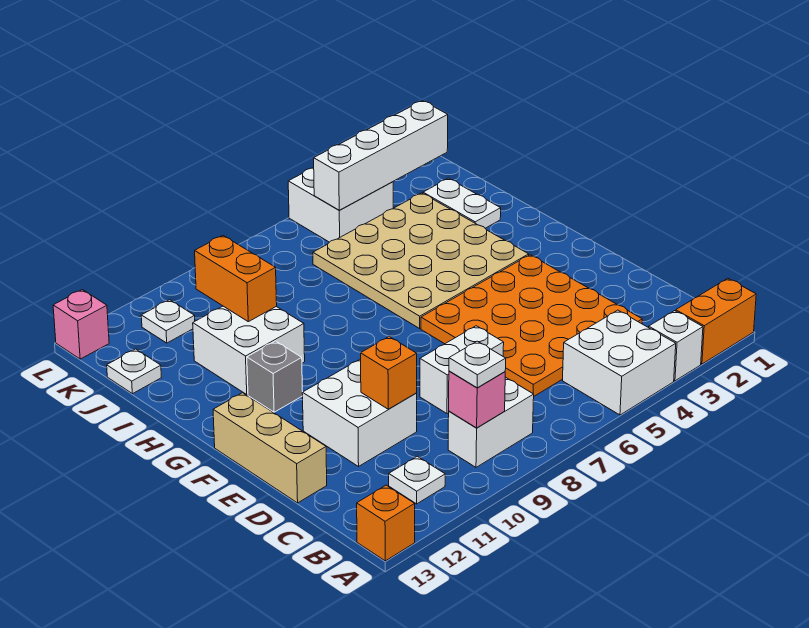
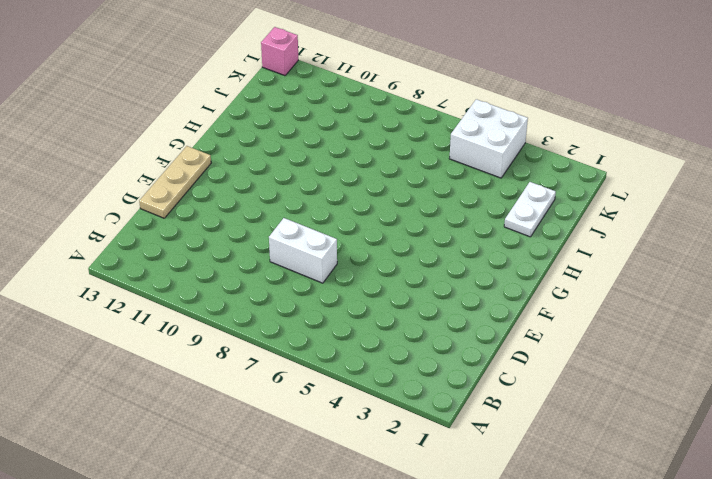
tan 1x3 plate [139,146,211,218] -> tan 1x3 brick [213,393,327,503]
none -> orange 1x2 brick [676,278,756,364]
none -> white 1x1 brick [649,311,703,381]
none -> white 2x2 brick [563,310,676,415]

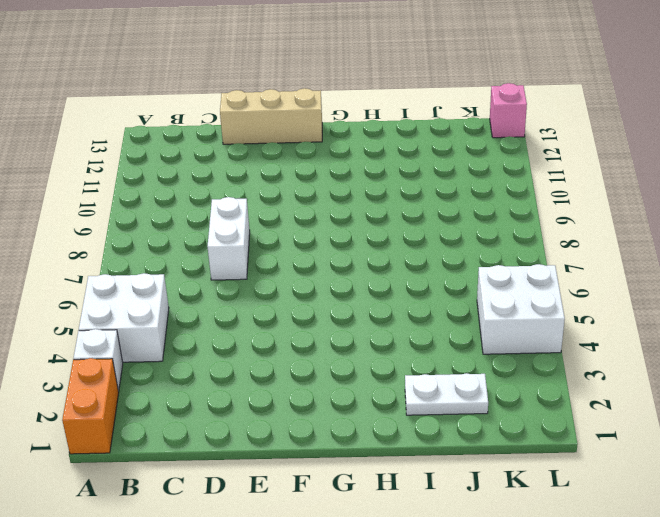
none -> orange 1x1 brick [357,485,415,561]
none -> white 1x2 brick [448,377,534,467]
none -> white 1x1 plate [389,456,445,504]

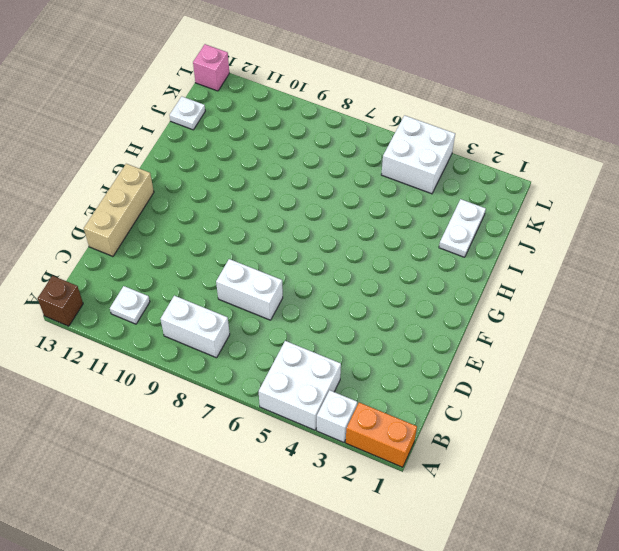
brown 1x1 brick [38,276,83,326] -> orange 1x1 brick [357,485,415,561]
none -> orange 4x4 plate [421,255,642,396]
none -> white 2x2 brick [302,359,417,466]
none -> tan 4x4 plate [313,193,529,328]

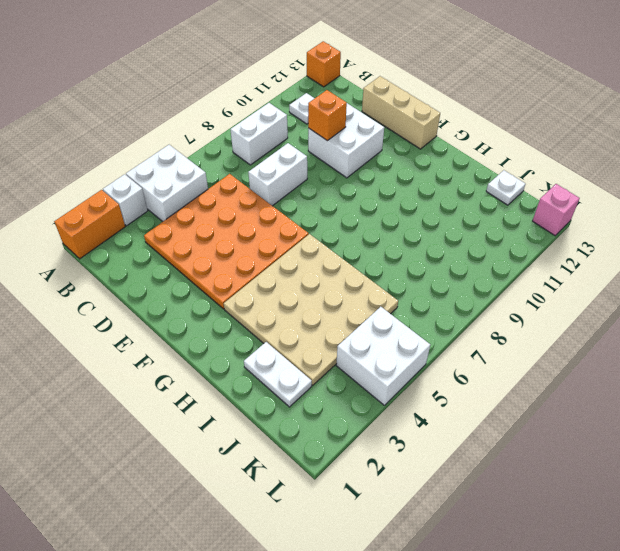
none -> grey 1x1 brick [247,341,303,412]
none -> white 2x2 brick [193,306,305,394]
none -> white 1x1 plate [141,300,195,343]

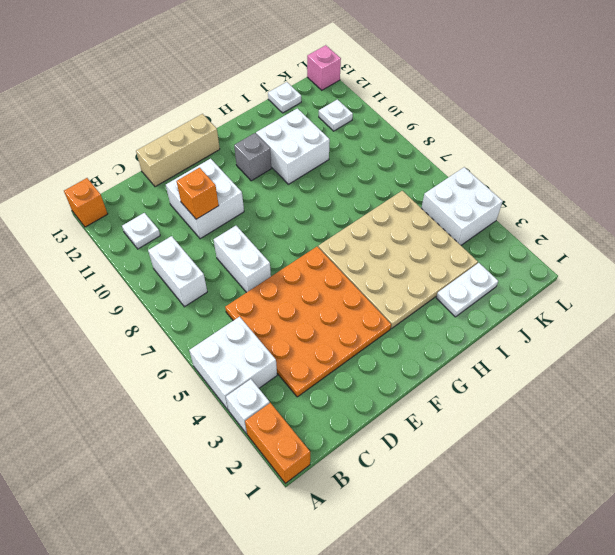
none -> pink 1x1 brick [449,371,505,428]
none -> orange 1x2 brick [195,236,277,322]
none -> white 1x4 brick [314,101,448,210]

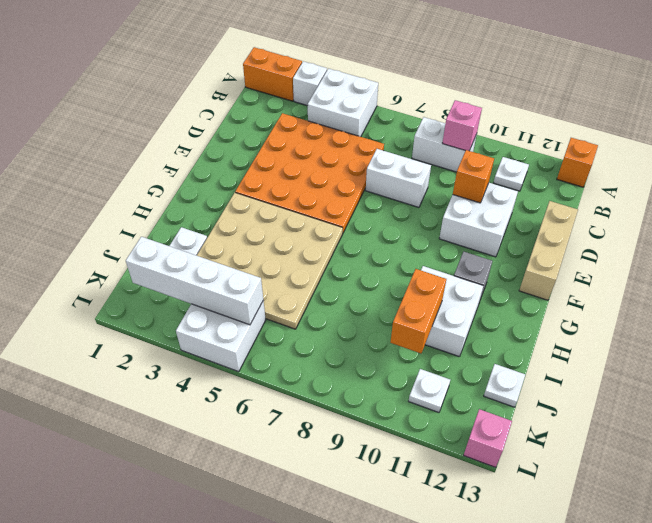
none -> white 1x1 plate [449,341,506,388]

